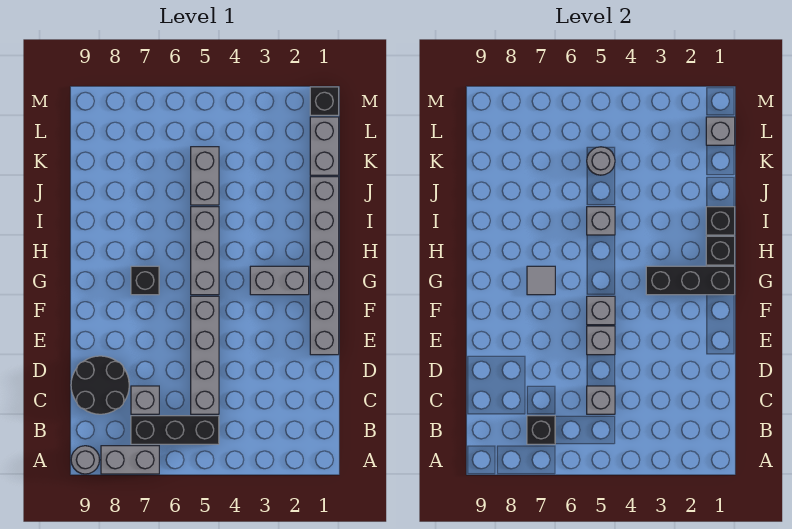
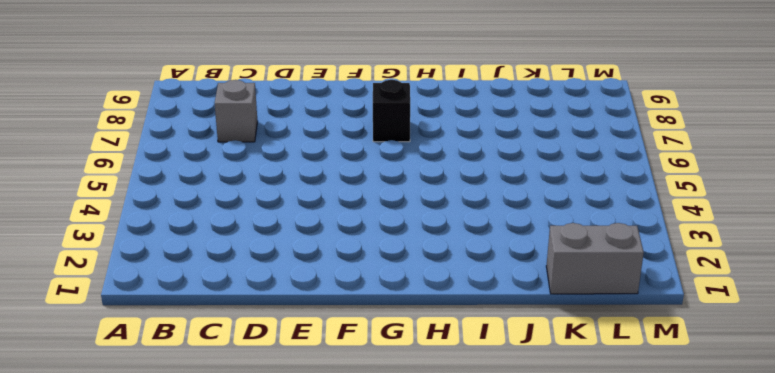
none -> grey 1x2 brick [101,446,159,474]
none -> grey 1x1 round brick [71,446,99,474]
none -> black 1x3 brick [131,416,219,444]

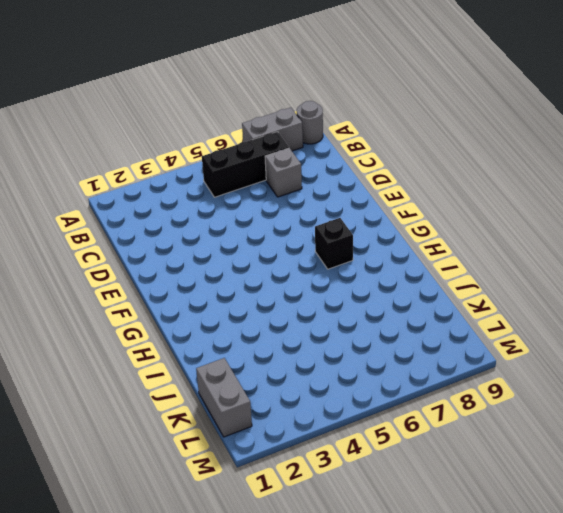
none -> grey 1x4 brick [191,296,219,414]
none -> black 2x2 round brick [71,356,129,414]
none -> grey 1x6 brick [310,177,339,355]

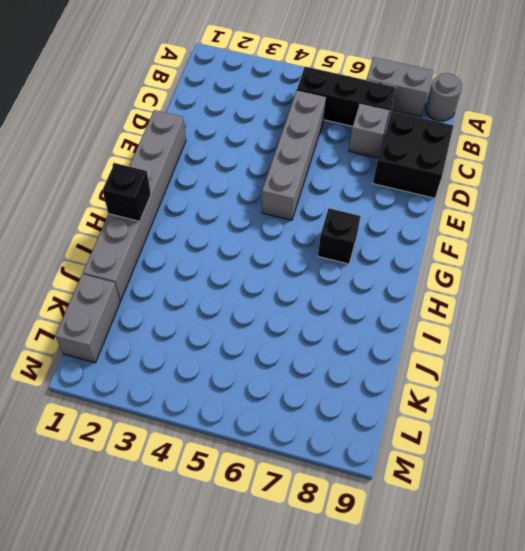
black 2x2 brick [373,111,453,198] -> black 2x2 round brick [71,356,129,414]
none -> grey 1x2 brick [250,266,309,295]
none -> grey 1x3 brick [191,207,219,295]
none -> grey 1x2 brick [191,147,219,205]

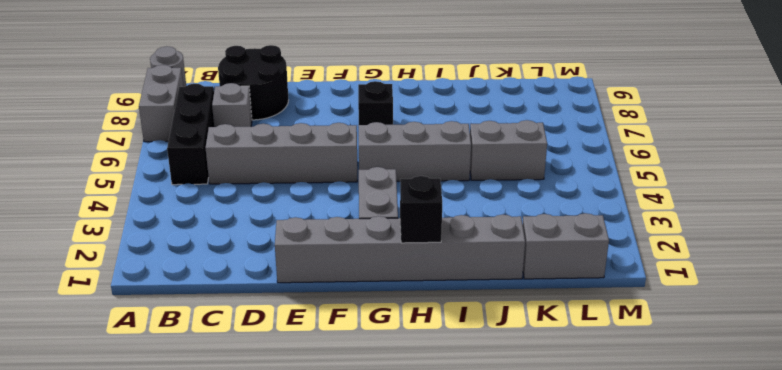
none -> black 1x1 brick [310,87,339,115]
none -> black 1x1 brick [527,416,555,444]
none -> grey 1x1 brick [587,386,615,414]

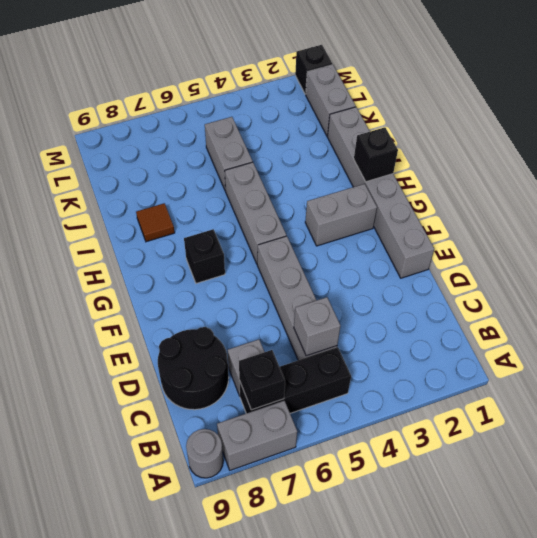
brown 1x1 tile [136,203,175,242] -> none
none -> grey 1x1 brick [587,326,615,355]
none -> grey 1x1 brick [587,296,615,325]
none -> black 1x3 brick [646,266,735,295]

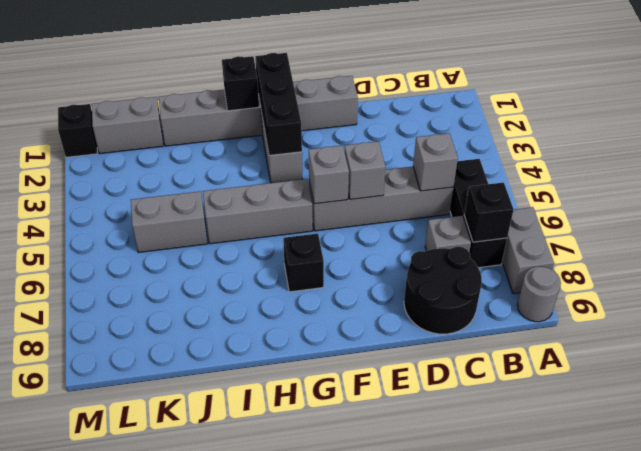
none -> grey 1x1 tile [527,266,555,295]
none -> black 1x1 brick [706,207,735,235]
none -> grey 1x1 brick [587,207,615,235]

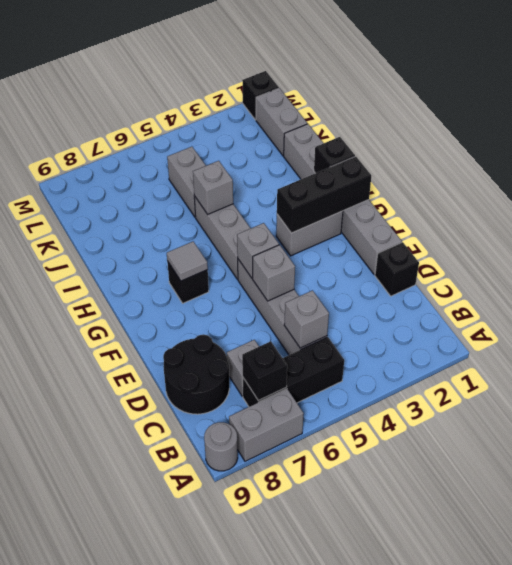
black 1x1 brick [375,242,419,296] -> black 1x1 brick moved to [706,207,735,235]
none -> grey 1x1 round brick [587,147,615,175]
none -> grey 1x1 brick [706,117,735,145]

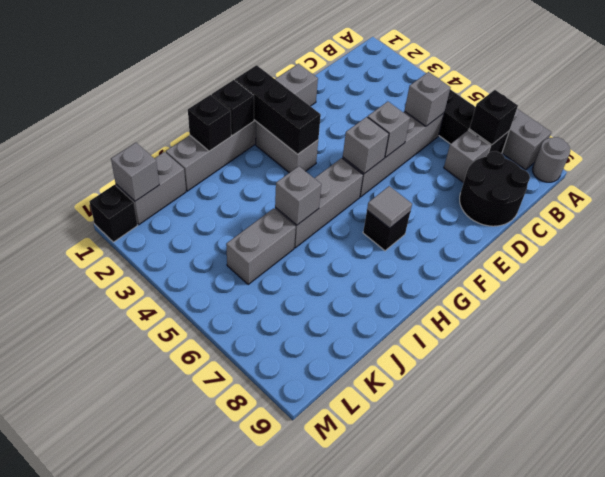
none -> grey 1x1 round brick [587,147,615,175]

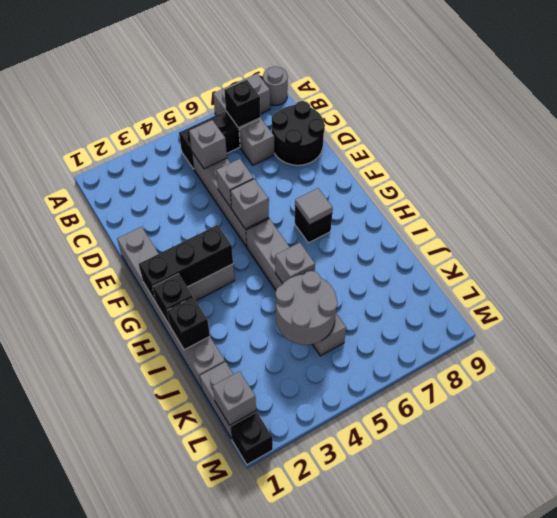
grey 2x2 round brick [275,271,338,345] -> grey 1x1 round brick [587,147,615,175]

